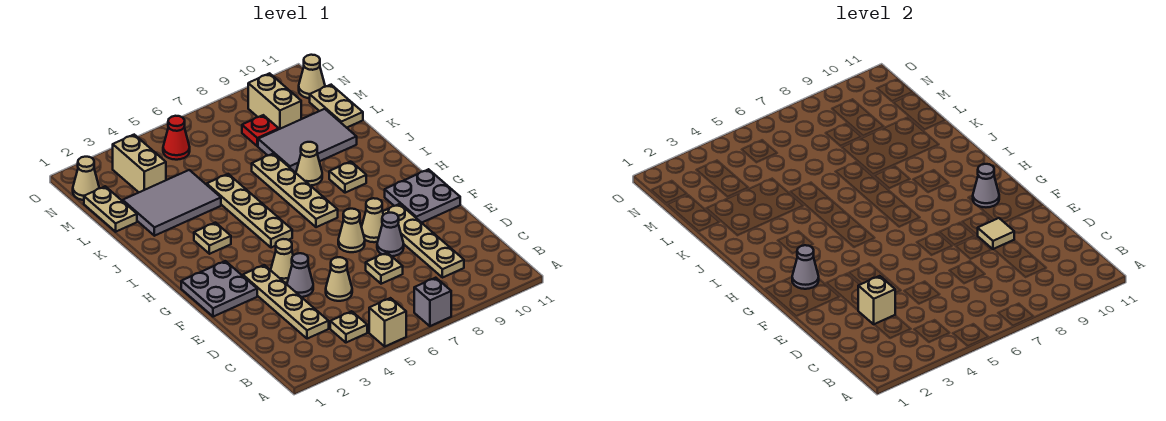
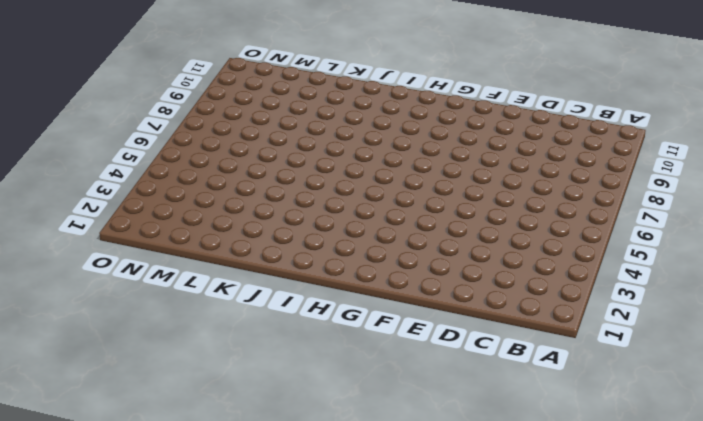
none -> tan 1x1 brick [369,298,406,346]
none -> grey 1x1 brick [414,278,451,326]
none -> tan 1x1 plate [330,311,367,343]
none -> tan 1x4 plate [243,265,329,339]

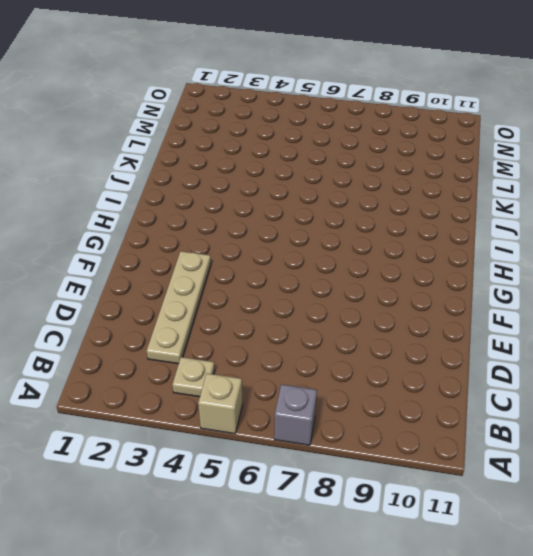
none -> tan 1x4 plate [383,204,464,278]
none -> tan 1x1 cone [326,257,352,301]
none -> tan 1x1 plate [366,253,403,284]
none -> grey 1x1 cone [287,253,313,297]

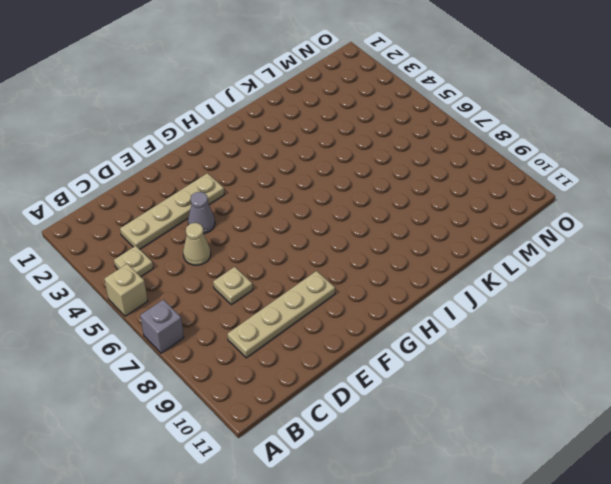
none -> grey 1x1 cone [377,213,404,256]
none -> grey 2x2 plate [181,261,257,317]
none -> tan 1x1 cone [271,239,293,283]
none -> tan 1x1 cone [338,209,365,252]

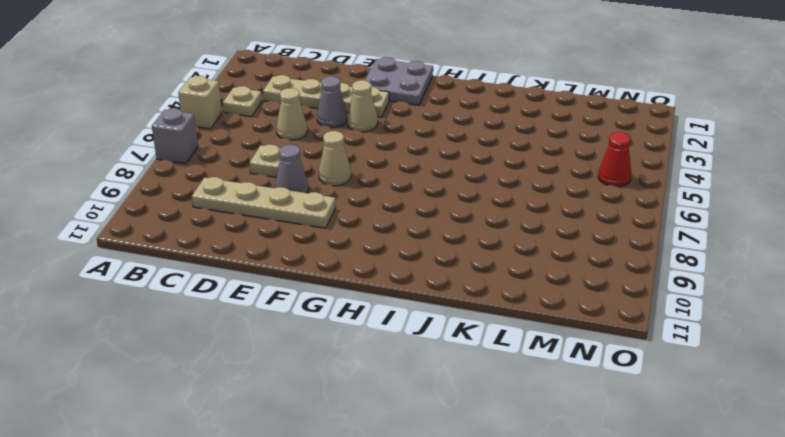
none -> tan 1x1 cone [362,198,383,242]
none -> grey 2x2 plate [385,169,460,223]
none -> tan 1x4 plate [207,174,292,248]
none -> tan 1x4 plate [252,154,338,227]

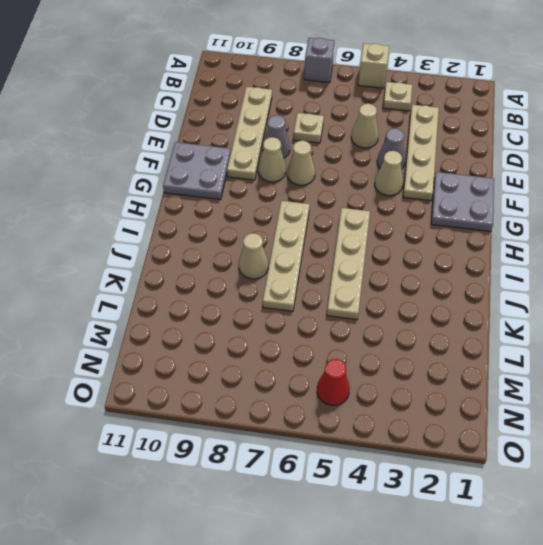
none -> tan 1x1 plate [194,223,231,254]
none -> tan 1x1 plate [329,162,366,193]
none -> grey 2x3 tile [123,170,221,236]
none -> grey 2x3 tile [258,109,357,172]

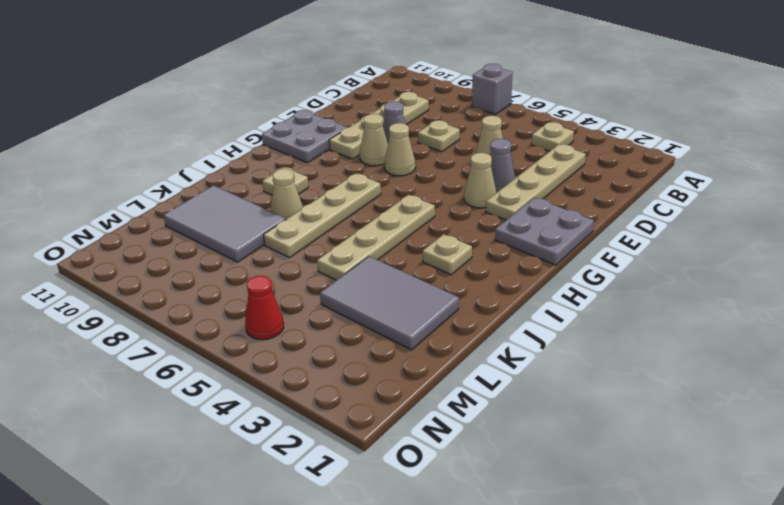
none -> tan 1x1 brick [369,298,406,346]
none -> tan 1x2 plate [84,186,137,232]
none -> tan 1x2 plate [310,85,363,128]
none -> tan 1x2 brick [113,135,166,192]

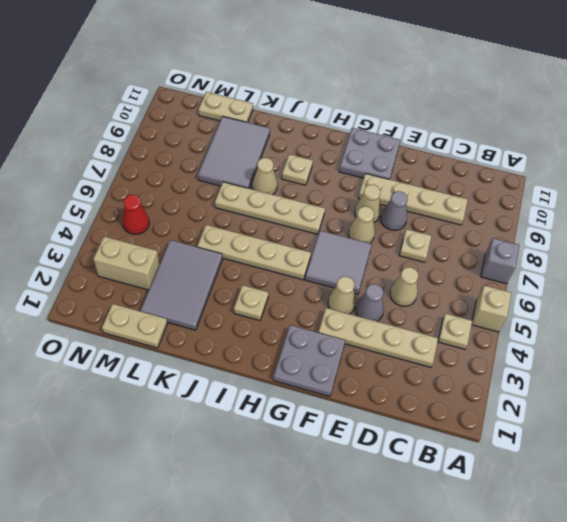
grey 2x2 tile [305,230,372,294] -> none
none -> red 1x1 plate [242,115,279,146]
none -> tan 1x2 brick [248,73,301,129]
none -> tan 1x1 cone [73,157,99,200]
none -> tan 1x1 cone [299,55,325,98]

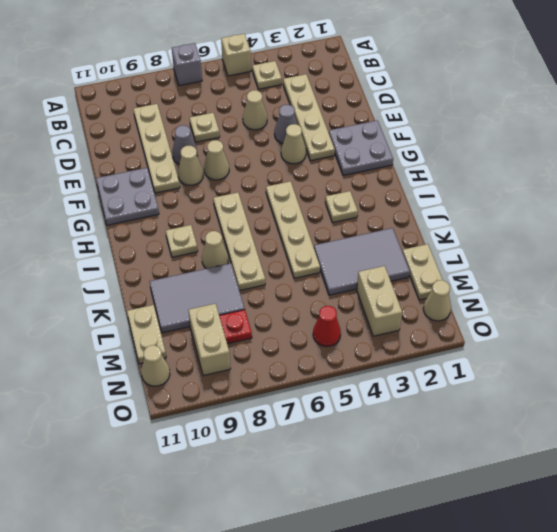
none -> tan 1x1 brick [858,276,895,324]
none -> tan 1x1 tile [977,218,1014,249]
none -> grey 1x1 cone [792,245,819,289]
none -> grey 1x1 cone [973,164,999,207]

